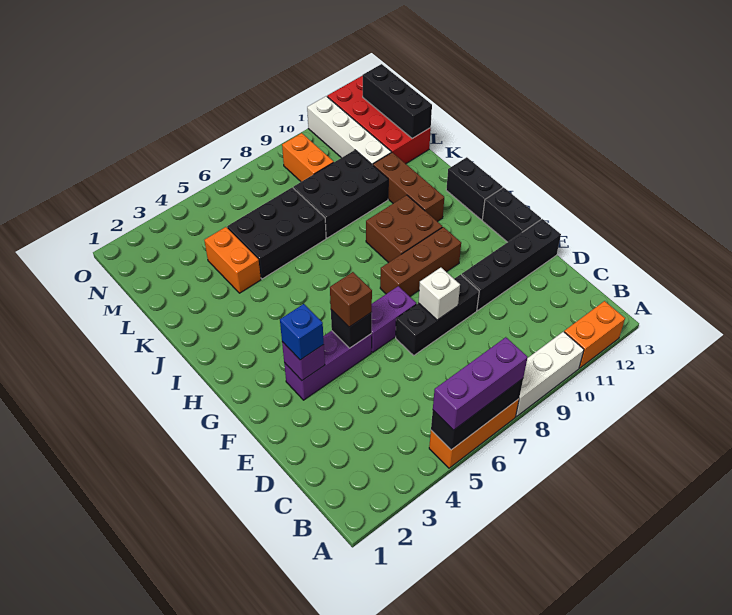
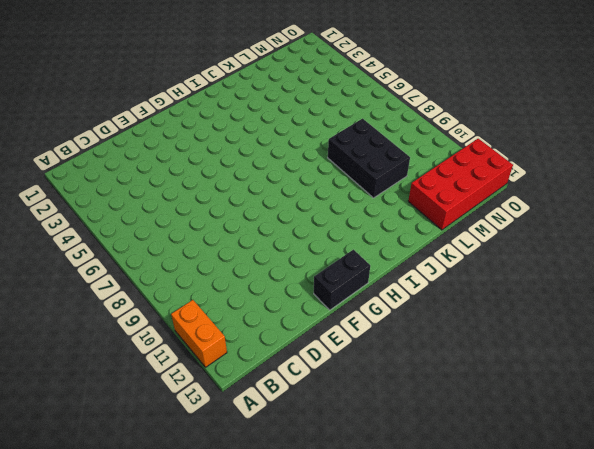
none -> orange 1x3 brick [429,399,519,468]
none -> white 1x3 brick [516,332,584,417]
none -> black 1x3 brick [396,275,479,355]

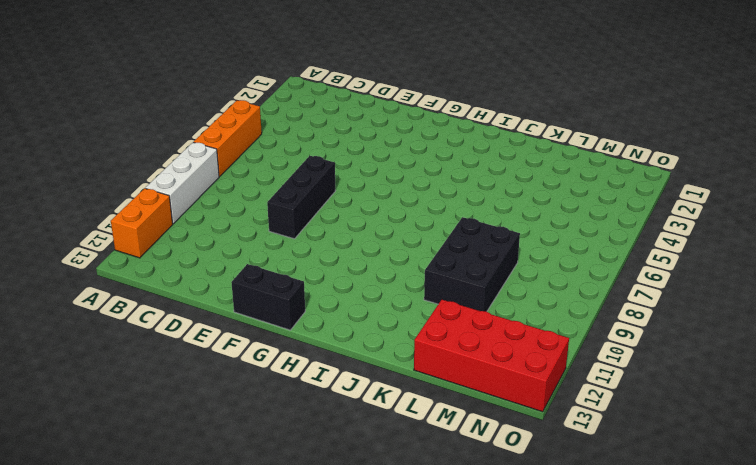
none -> black 1x4 brick [462,219,561,310]
none -> purple 1x3 brick [284,331,372,400]
none -> purple 1x2 brick [371,286,416,352]

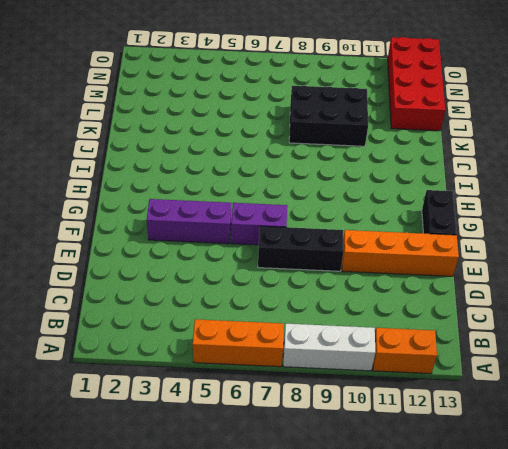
orange 1x4 brick [342,230,459,276] -> black 1x4 brick [462,219,561,310]
none -> brown 1x3 brick [380,227,461,296]
none -> brown 2x2 brick [366,195,442,263]
none -> black 1x2 brick [446,157,503,220]

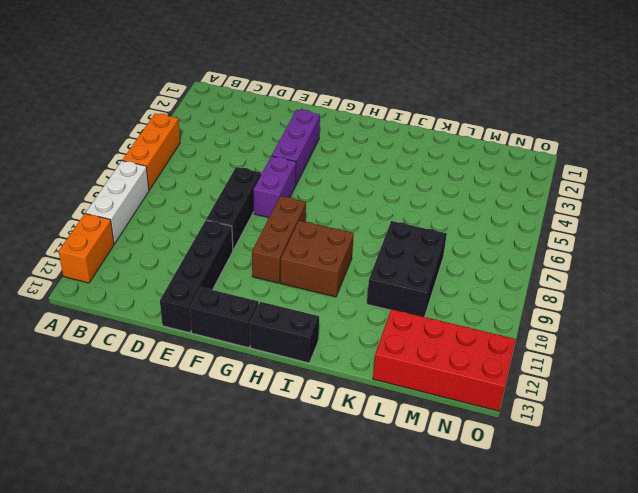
none -> brown 1x3 brick [373,152,444,222]
none -> orange 1x2 brick [204,227,261,293]
none -> black 2x3 brick [227,187,326,279]

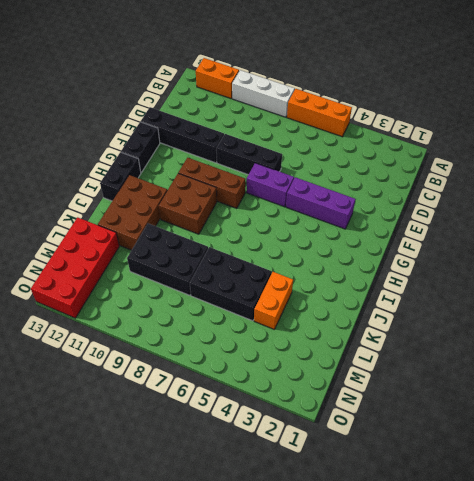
brown 2x3 brick [98,175,167,250] -> brown 1x3 brick [373,152,444,222]
none -> white 1x4 brick [307,96,391,165]
none -> orange 1x2 brick [282,133,334,182]
none -> black 1x3 brick [431,379,523,450]

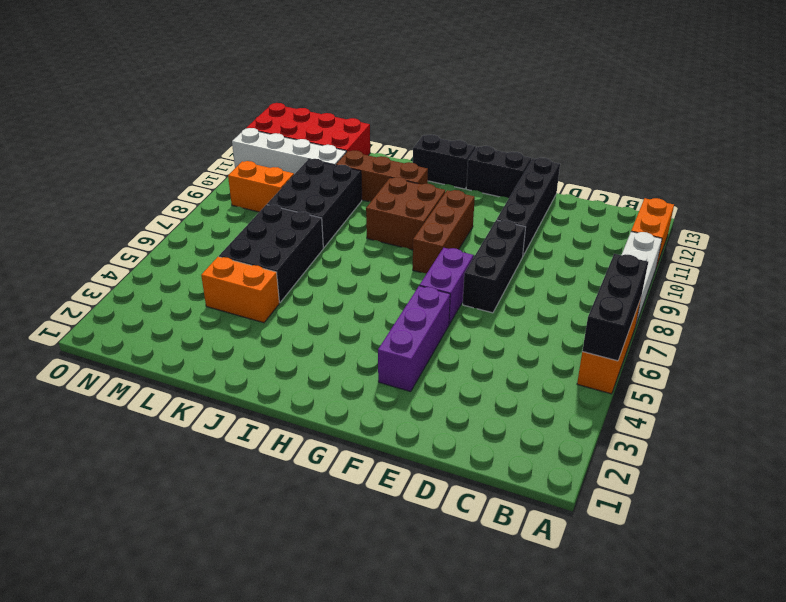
none -> white 1x1 brick [419,268,460,320]
none -> purple 1x1 brick [282,342,325,381]
none -> black 1x1 brick [331,310,372,348]

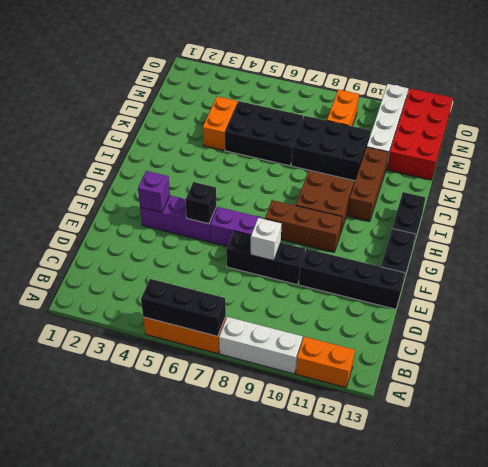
none -> black 1x3 brick [363,64,432,138]
none -> purple 1x3 brick [433,337,528,430]
none -> blue 1x1 brick [280,304,324,360]

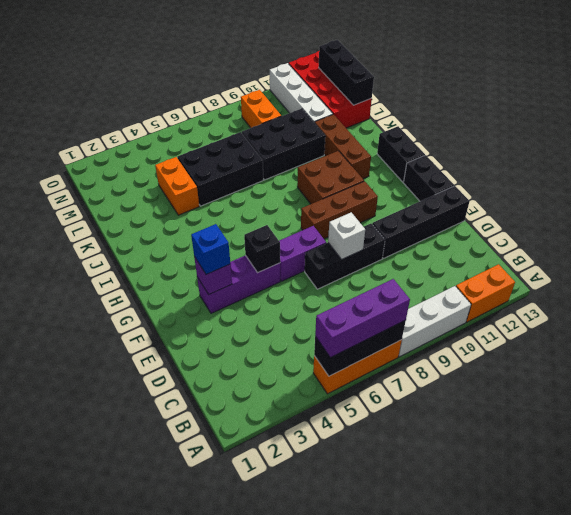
none -> brown 1x1 brick [330,272,372,327]

